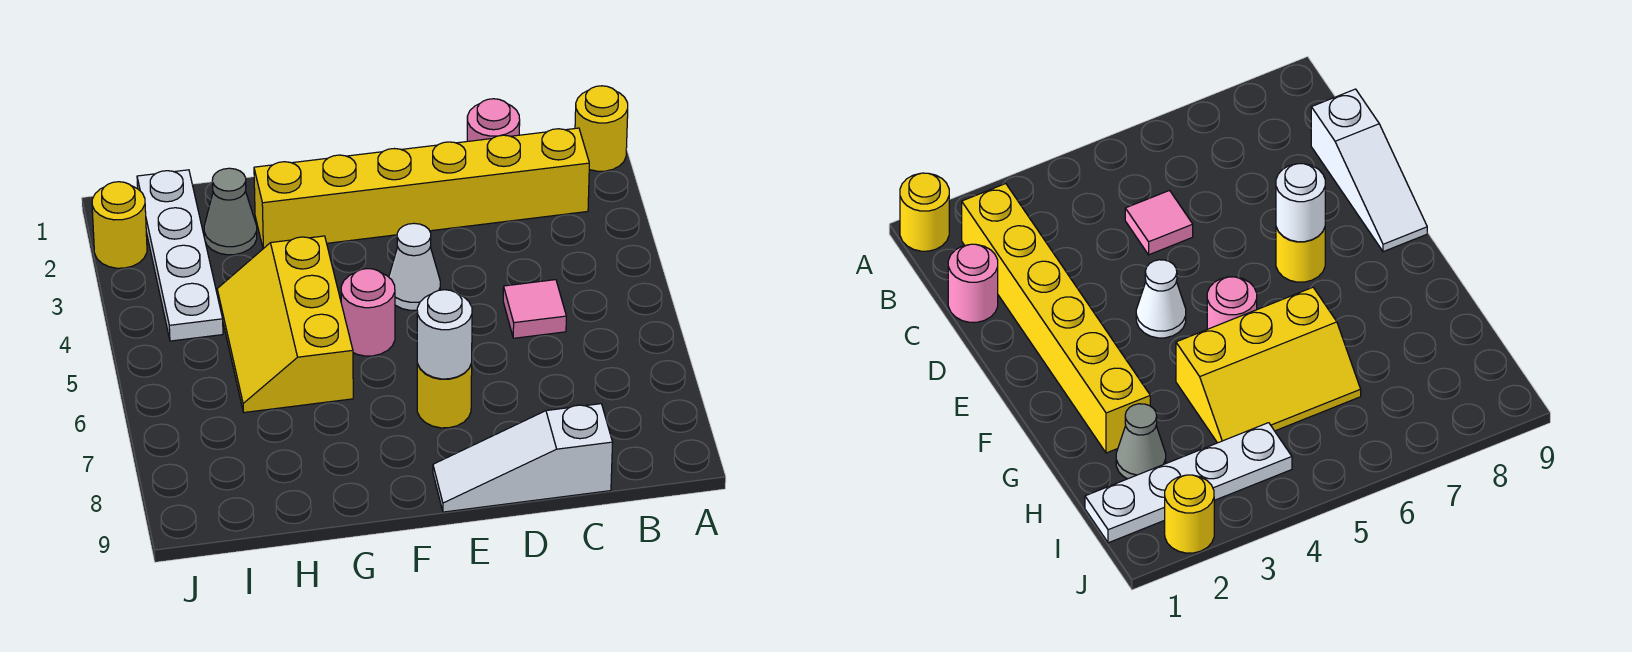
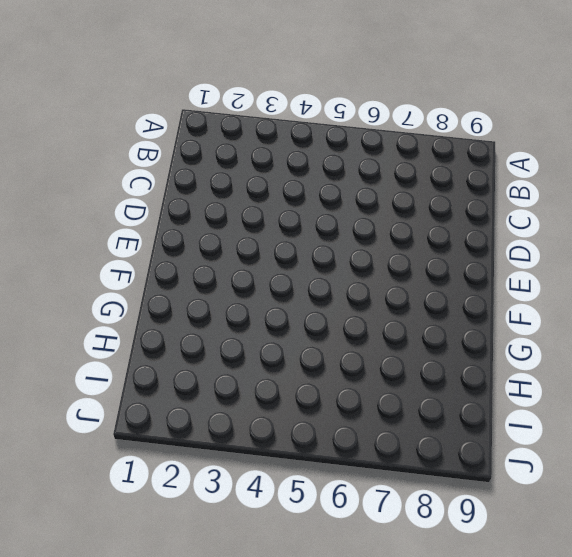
none -> yellow 1x1 round brick [575,86,628,171]
none -> yellow 1x6 brick [254,128,589,249]
none -> pink 1x1 round brick [467,99,520,141]

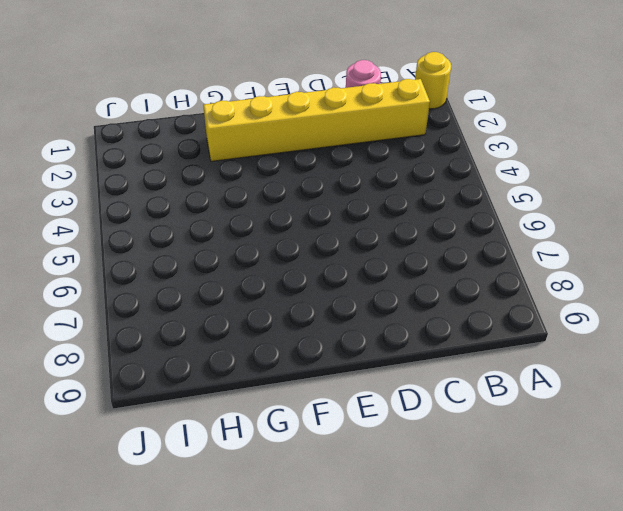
none -> pink 1x1 tile [503,280,566,338]
none -> white 1x3 slope [433,404,613,512]
none -> white 1x1 cone [389,223,440,310]

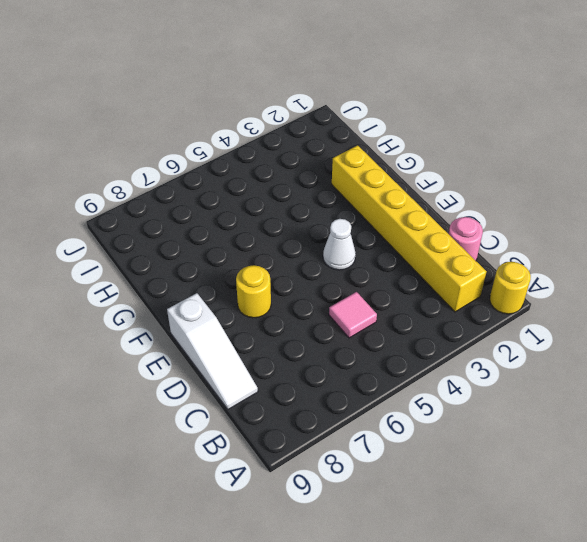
white 1x3 slope [167,293,258,409] -> white 1x3 slope turned to [433,404,613,512]
none -> pink 1x1 round brick [341,269,395,356]
none -> yellow 2x3 slope [217,236,353,412]
none -> grey 1x1 cone [204,168,257,255]

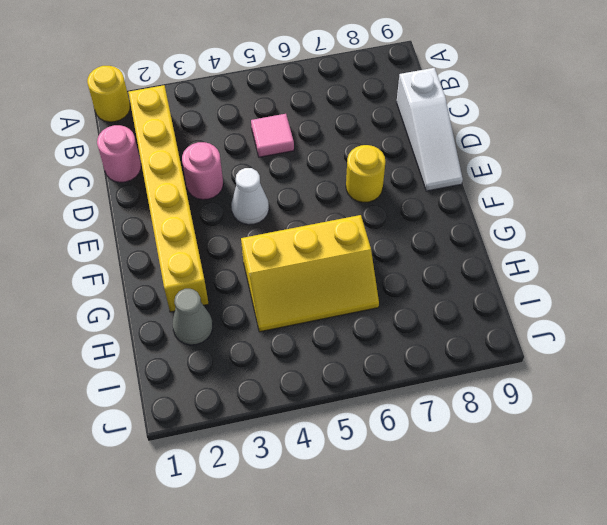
pink 1x1 round brick [182,142,223,200] -> pink 1x1 round brick moved to [341,269,395,356]
none -> white 1x4 plate [137,170,223,341]
none -> yellow 1x1 round brick [92,182,147,268]
none -> white 1x1 round brick [417,290,472,379]

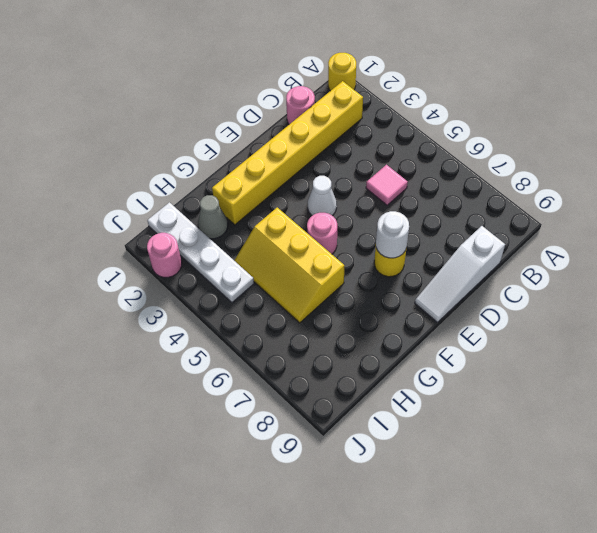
pink 1x1 round brick [147,233,182,277] -> yellow 1x1 round brick [92,182,147,268]

